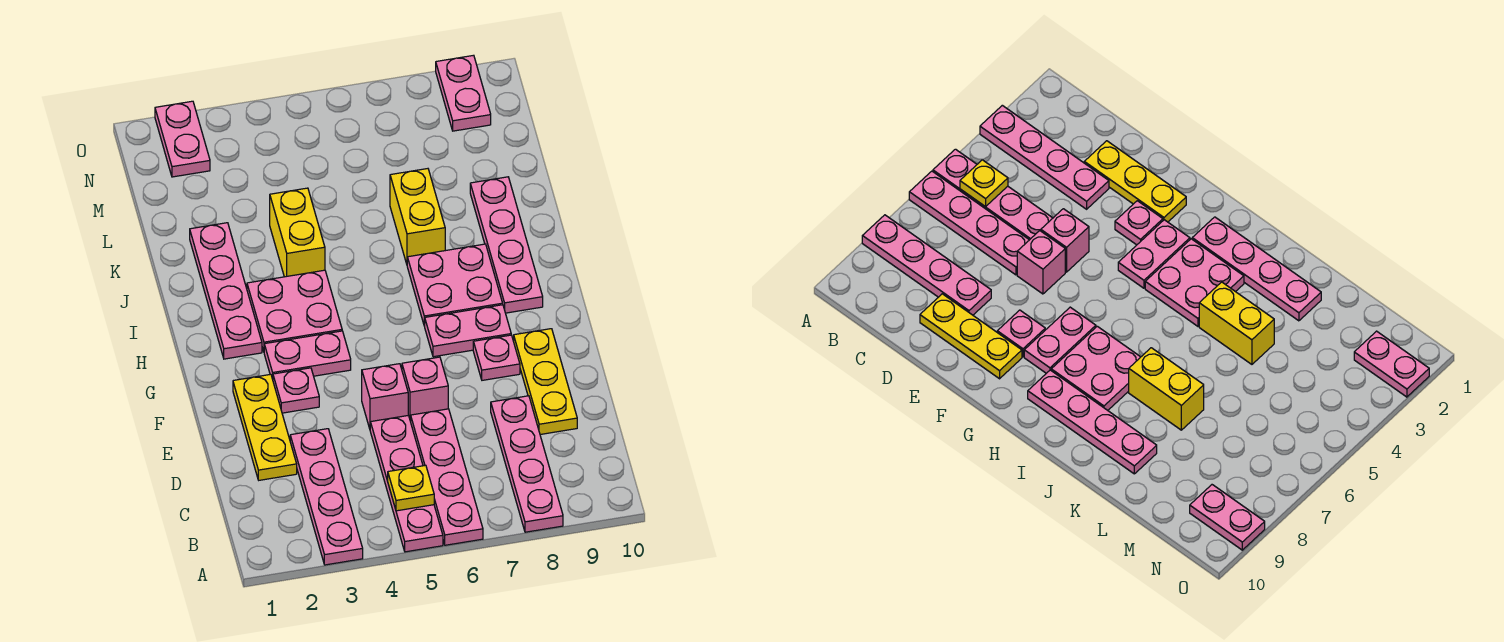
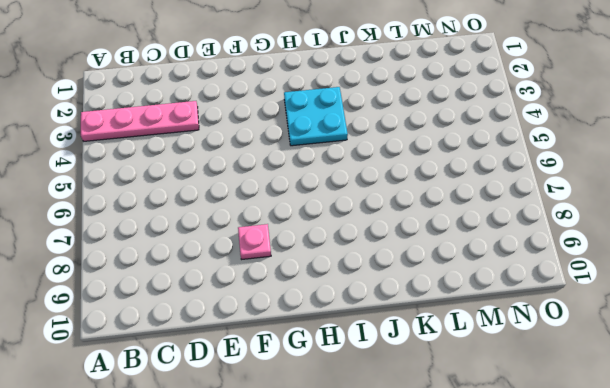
cyan 2x2 plate [284,87,348,146] -> pink 2x2 plate [247,270,342,351]
none -> pink 1x4 plate [370,415,443,552]
none -> pink 1x4 plate [411,409,483,545]
none -> pink 1x4 plate [491,396,563,532]

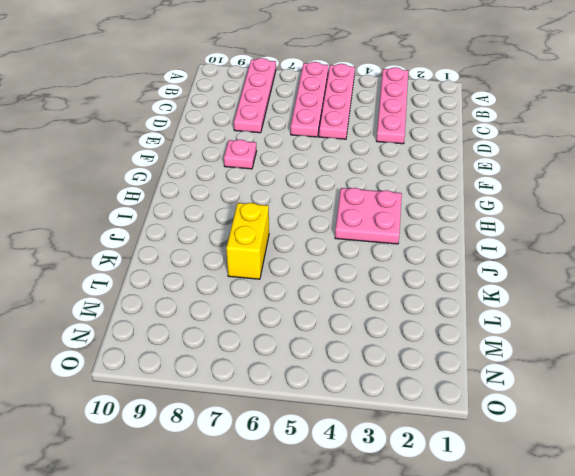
none -> yellow 1x3 plate [233,374,297,480]
none -> yellow 1x3 plate [514,329,577,435]
none -> pink 1x1 brick [362,364,408,429]

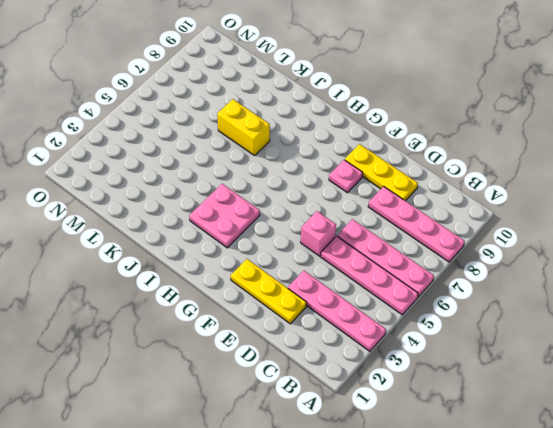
none -> pink 1x1 brick [402,357,448,422]
none -> pink 1x1 plate [273,368,319,413]
none -> pink 1x2 plate [264,331,351,379]

